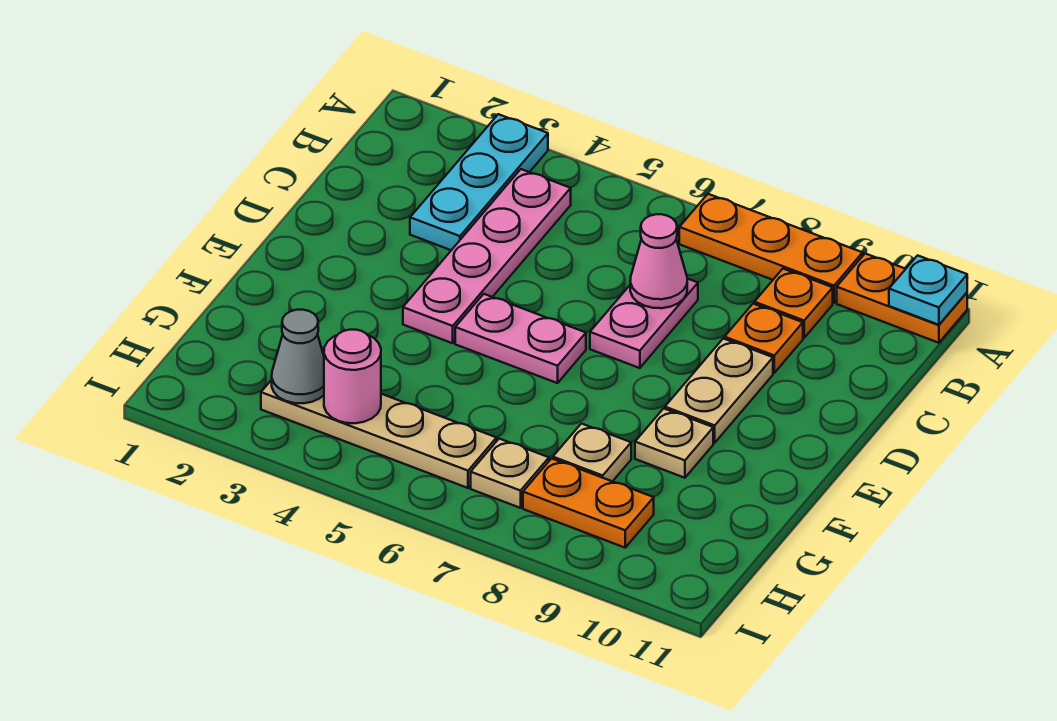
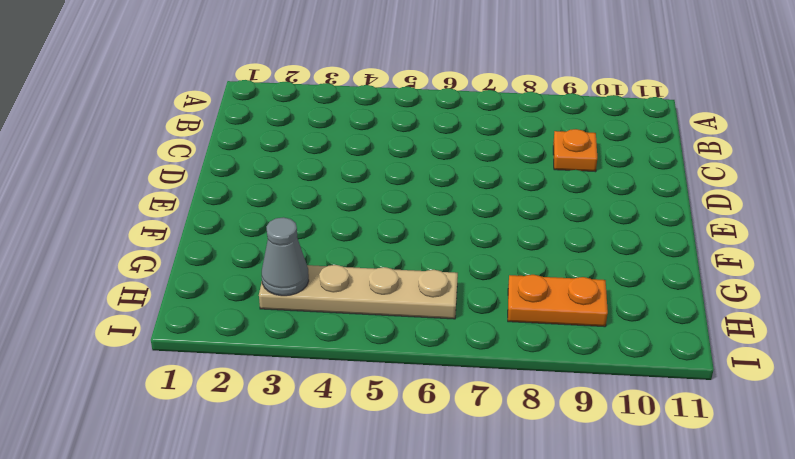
none -> cyan 1x3 plate [410,114,548,250]
none -> orange 1x3 plate [679,194,863,303]
none -> orange 1x2 plate [837,254,967,343]

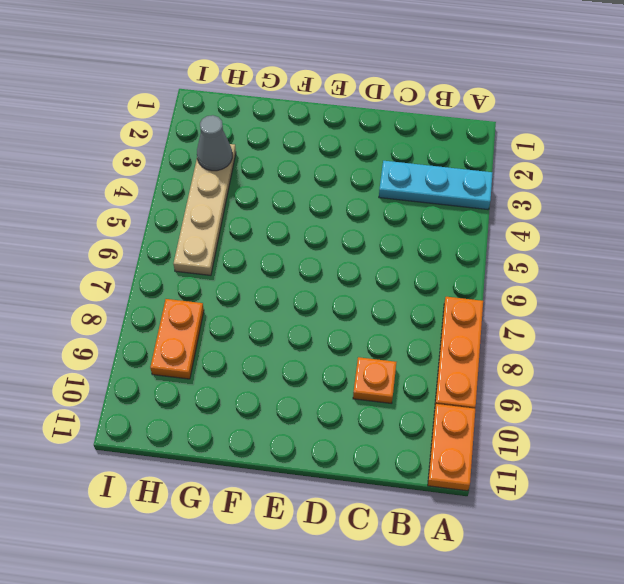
none -> pink 1x4 plate [403,169,571,343]
none -> orange 1x1 plate [754,269,833,338]
none -> pink 1x2 plate [590,279,698,368]

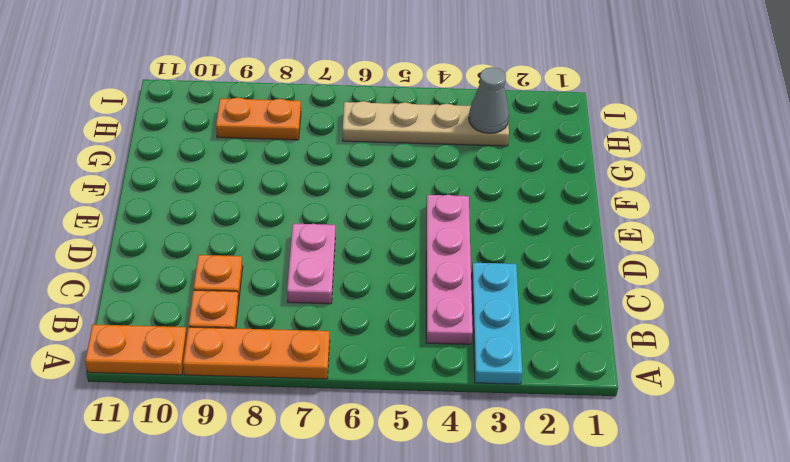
none -> tan 1x2 plate [665,339,773,443]
none -> pink 1x2 plate [455,294,586,383]
none -> tan 1x1 plate [635,408,713,478]

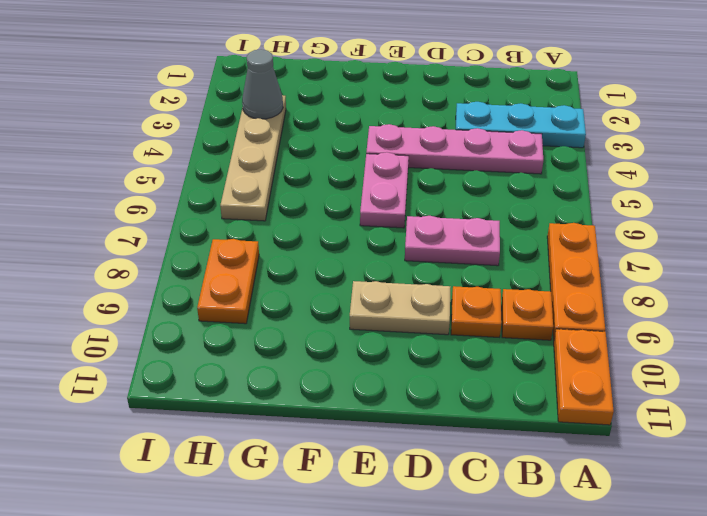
none -> tan 1x1 plate [635,408,713,478]
none -> tan 1x1 plate [553,424,631,482]
none -> tan 1x1 plate [471,439,549,508]

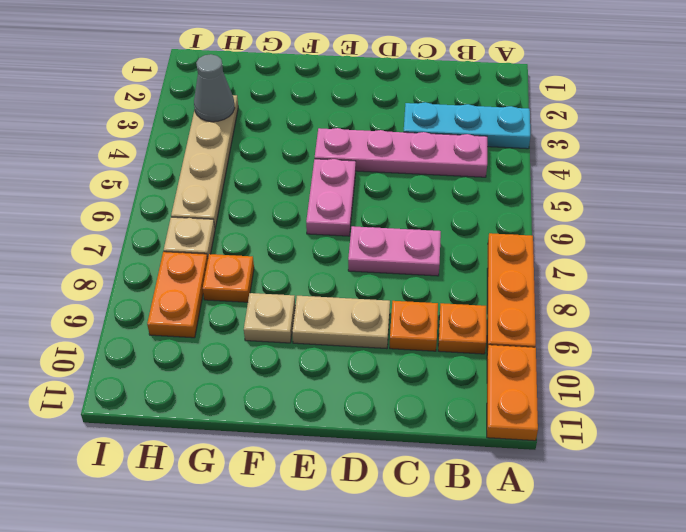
orange 1x1 plate [203,254,254,302] -> tan 1x1 plate [553,424,631,482]
none -> cyan 1x1 plate [889,255,967,325]
none -> pink 1x1 cone [630,214,687,308]
none -> pink 1x1 round brick [324,330,381,423]

